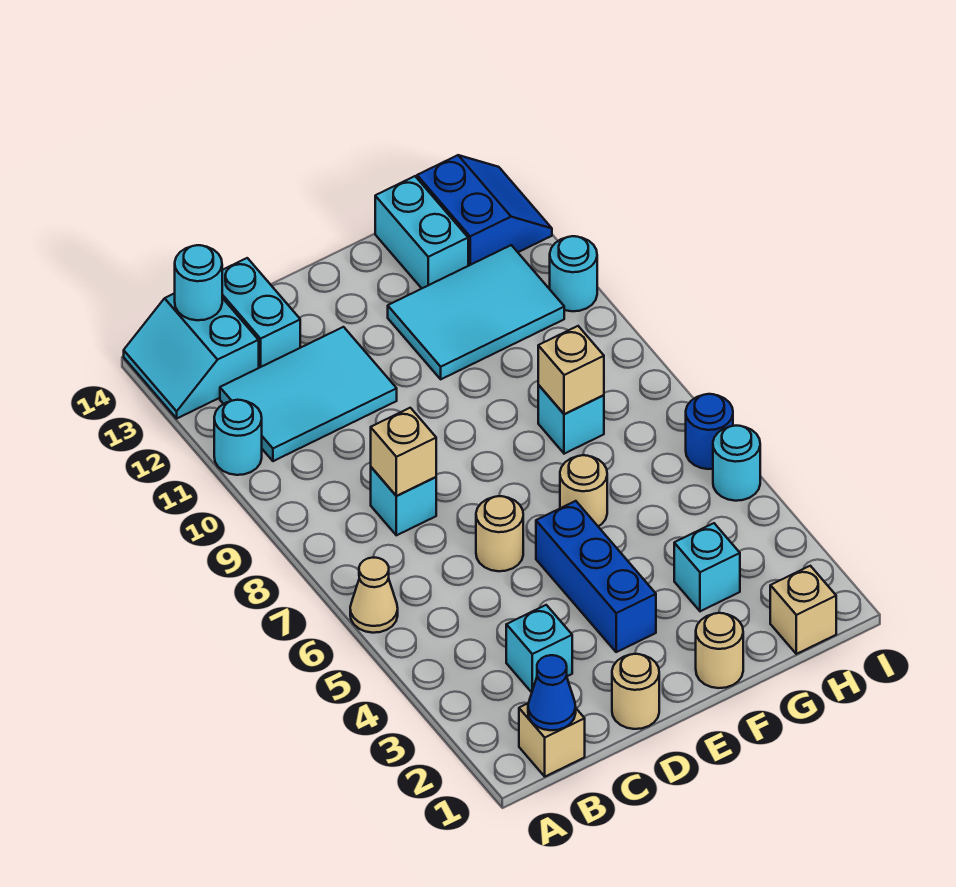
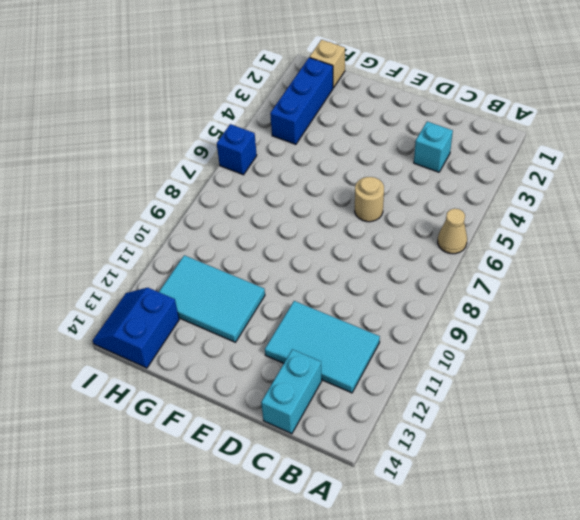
blue 1x3 brick [270,57,333,144] -> blue 1x3 brick moved to [536,501,656,652]
blue 1x1 brick [217,124,257,175] -> blue 1x1 round brick [686,394,733,469]
none -> cyan 1x1 round brick [214,400,262,475]
none -> cyan 2x2 slope [124,293,259,418]
none -> tan 1x1 brick [519,704,585,776]

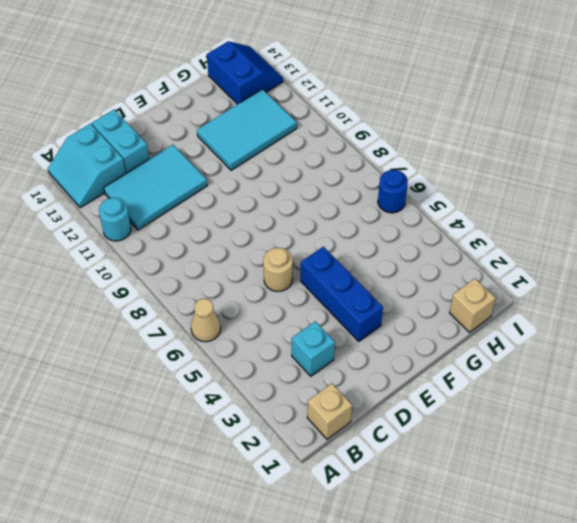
none -> cyan 1x1 brick [371,467,436,535]
none -> tan 1x1 round brick [612,654,659,729]
none -> tan 1x1 round brick [696,613,743,688]

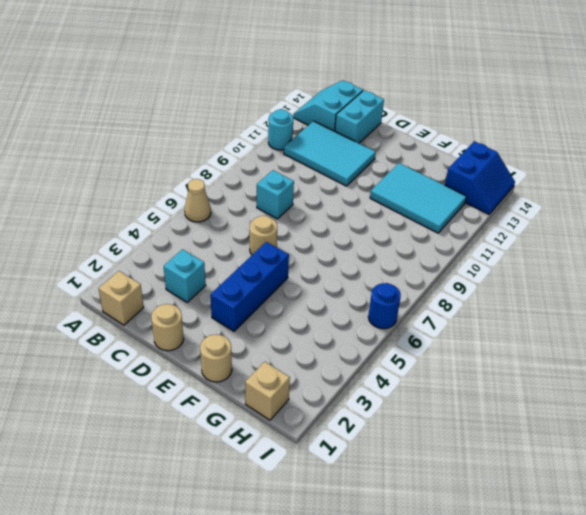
none -> tan 1x1 round brick [560,455,607,526]
none -> cyan 1x1 brick [674,523,740,611]
none -> cyan 1x1 brick [538,385,604,454]

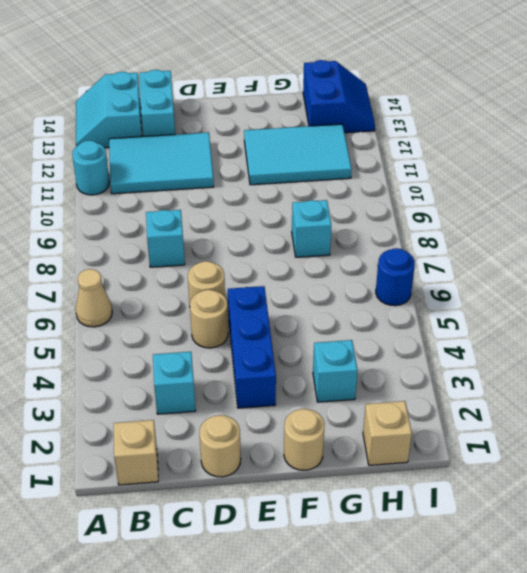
tan 1x1 round brick [190,290,228,348] -> tan 1x1 round brick moved to [560,455,607,526]
none -> cyan 1x2 brick [375,176,468,288]
none -> cyan 1x1 round brick [713,426,760,501]
none -> cyan 1x1 round brick [550,236,597,311]

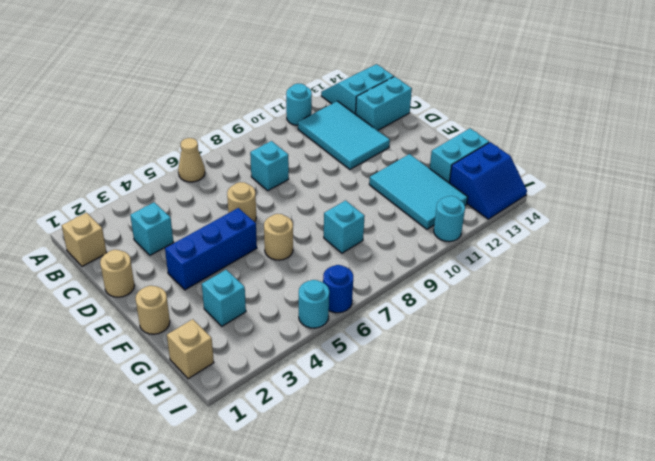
none -> blue 1x1 cone [528,655,576,730]
none -> cyan 1x1 round brick [175,245,222,320]
none -> tan 1x1 brick [371,408,436,496]

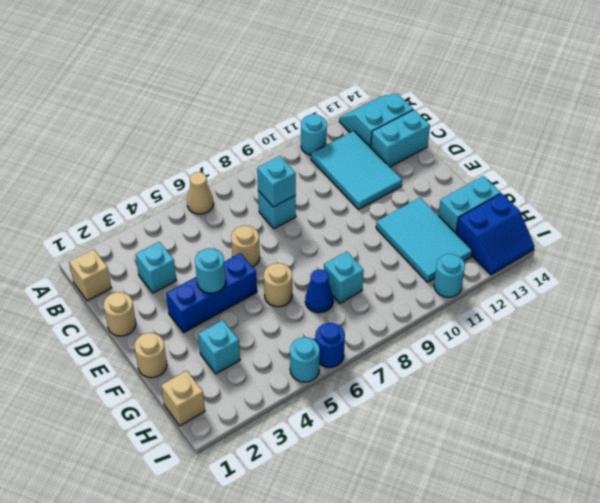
cyan 1x1 brick [257,156,296,207] -> tan 1x1 brick [371,408,436,496]
cyan 1x1 round brick [195,248,226,293] -> cyan 1x1 round brick moved to [175,245,222,320]
blue 1x1 cone [305,269,333,313] -> blue 1x1 cone moved to [528,655,576,730]
none -> tan 1x1 brick [538,326,604,414]

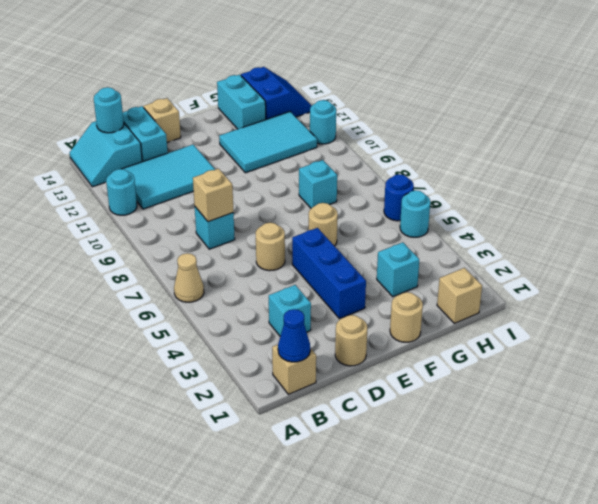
tan 1x1 brick [144,98,181,142] -> tan 1x1 brick moved to [538,326,604,414]

